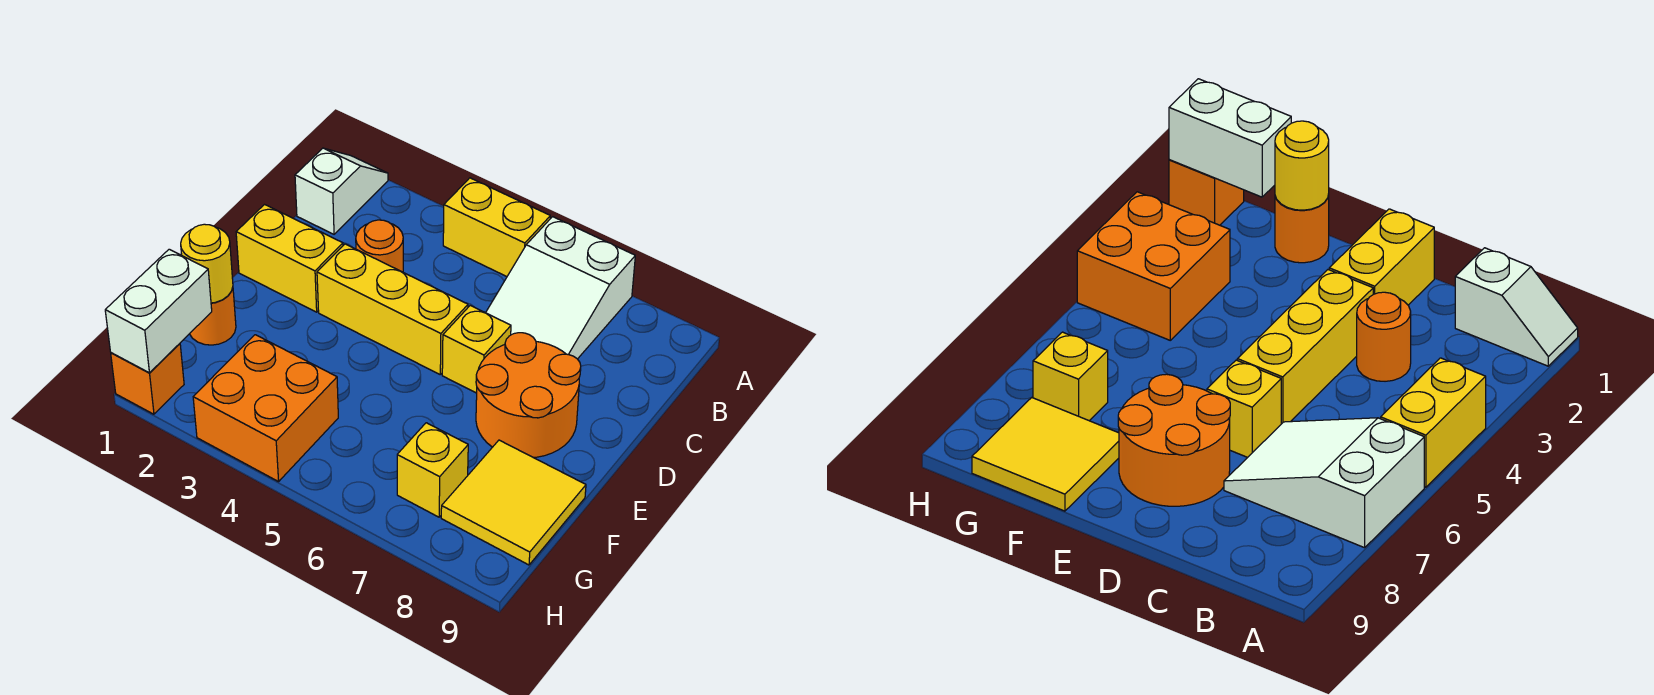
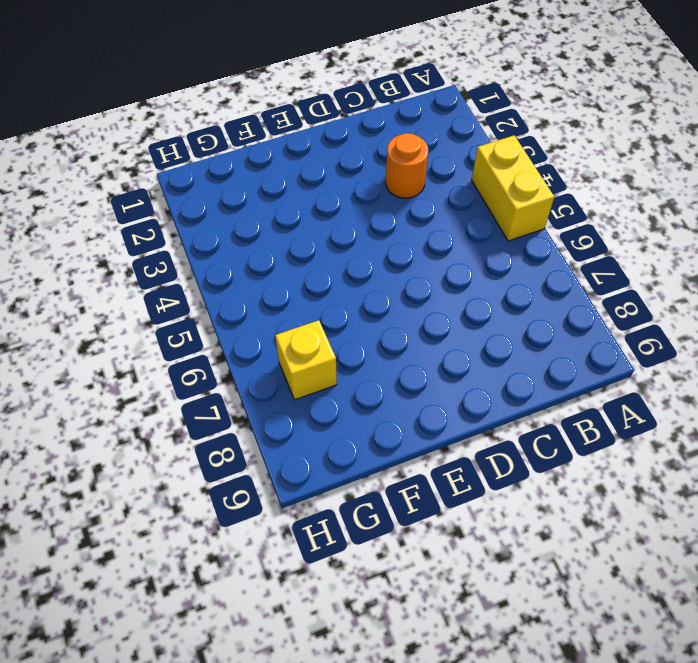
none -> white 1x2 slope [295,148,388,234]
none -> white 2x3 slope [486,217,635,359]
none -> yellow 1x2 brick [236,205,343,312]

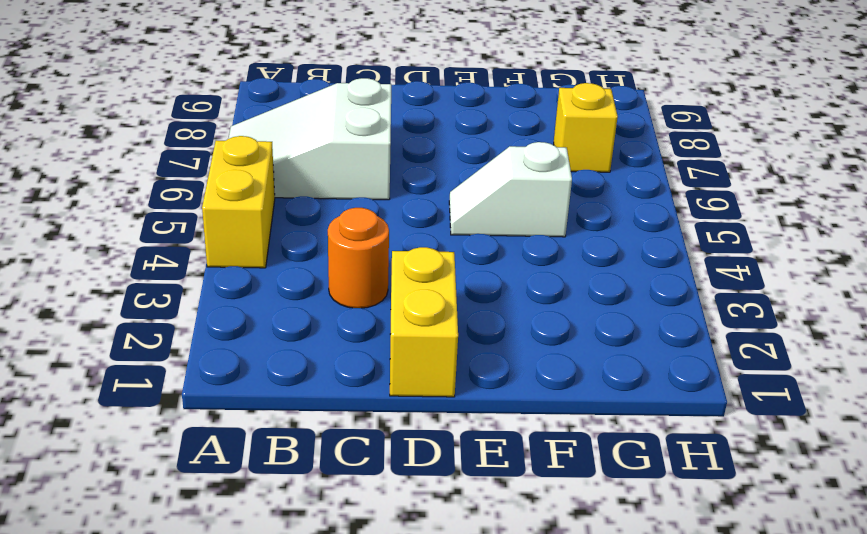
white 2x3 slope [228,78,391,200] -> white 2x3 slope turned to [486,217,635,359]
white 1x2 slope [449,142,572,237] -> white 1x2 slope moved to [295,148,388,234]
none -> yellow 1x3 brick [317,244,468,374]
none -> yellow 1x1 brick [442,305,511,393]
none -> orange 2x2 round brick [476,333,581,458]

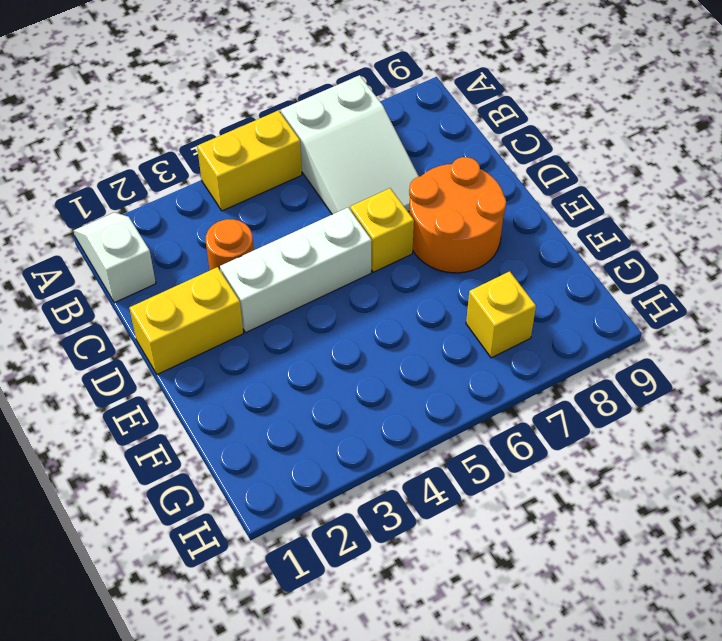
white 1x3 brick [220,208,372,332] -> yellow 1x3 brick [317,244,468,374]
none -> orange 1x1 round brick [190,288,236,345]
none -> yellow 2x2 tile [441,440,586,565]
none -> orange 2x2 brick [193,335,338,482]

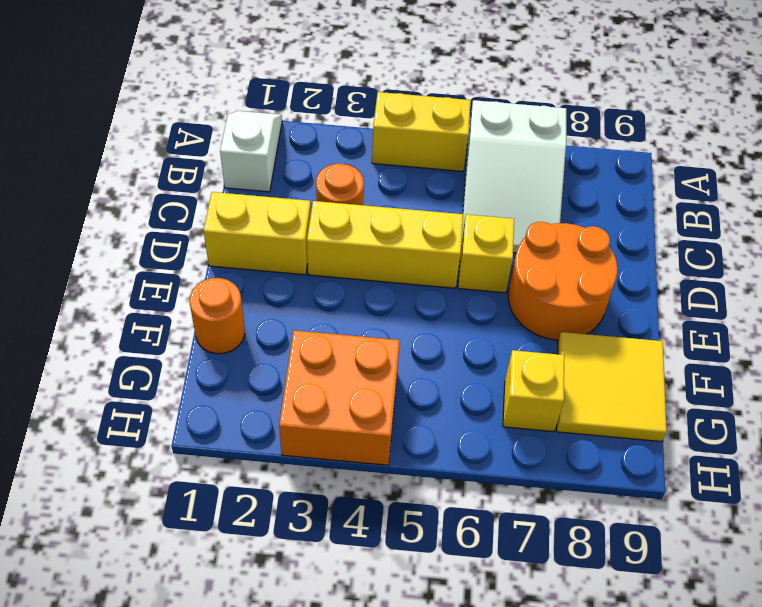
none -> orange 1x1 brick [111,344,184,414]
none -> yellow 1x1 round brick [181,224,233,303]
none -> white 1x2 brick [105,249,212,373]

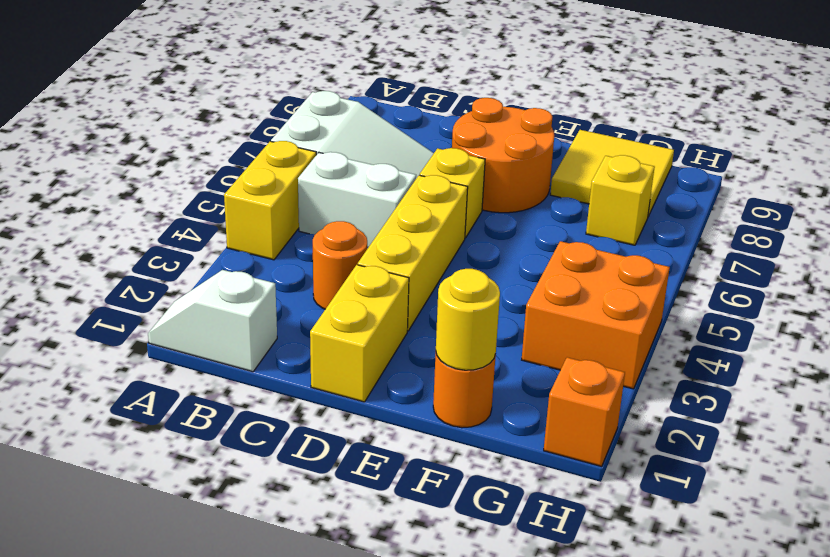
white 1x2 brick [298,152,416,247] -> white 1x2 brick moved to [105,249,212,373]

